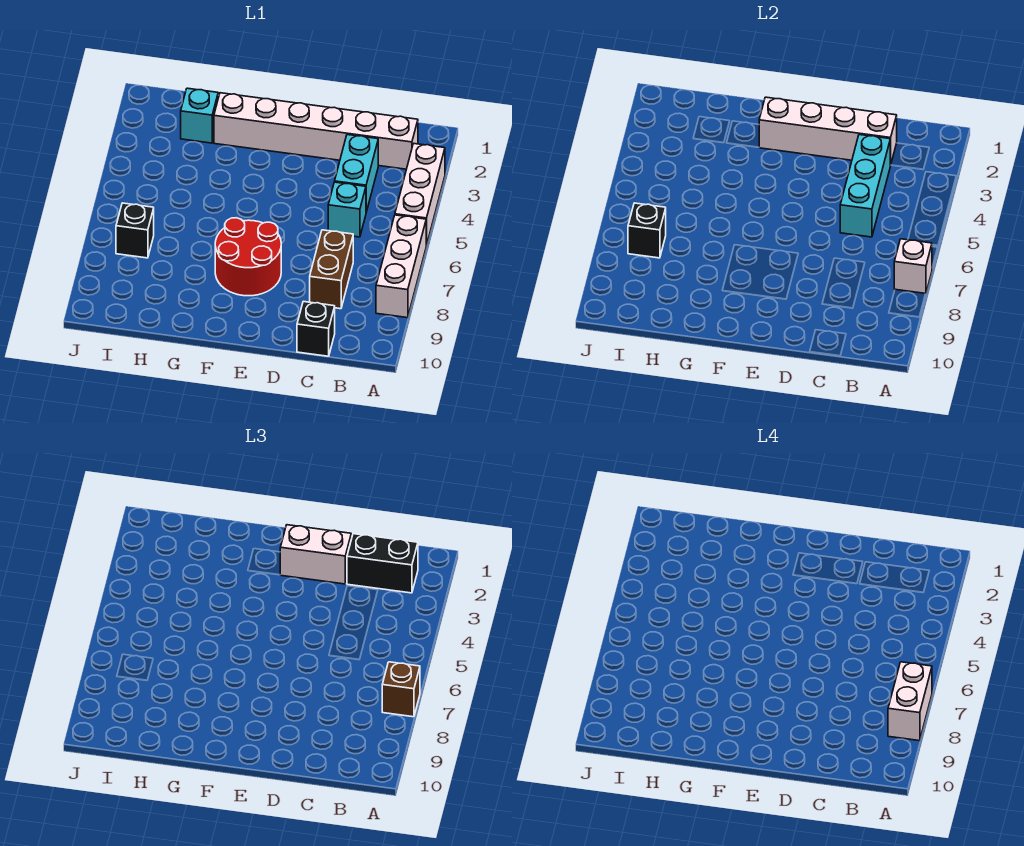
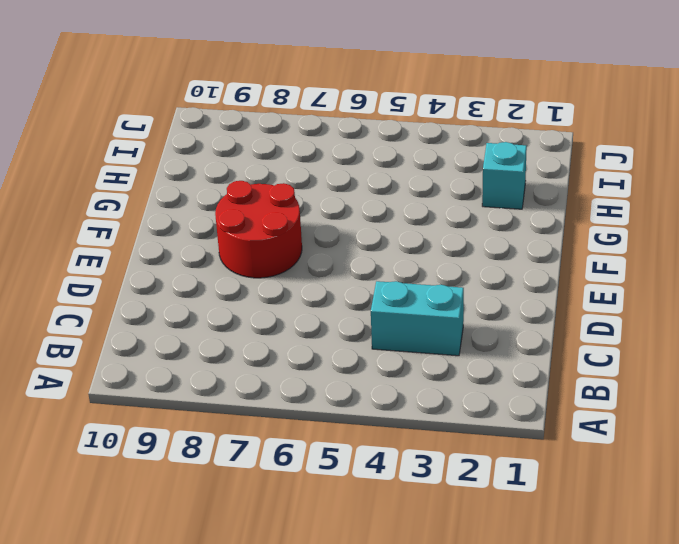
none -> white 1x3 brick [395,144,445,246]
none -> white 1x3 brick [376,215,426,318]
none -> white 1x6 brick [214,93,418,169]

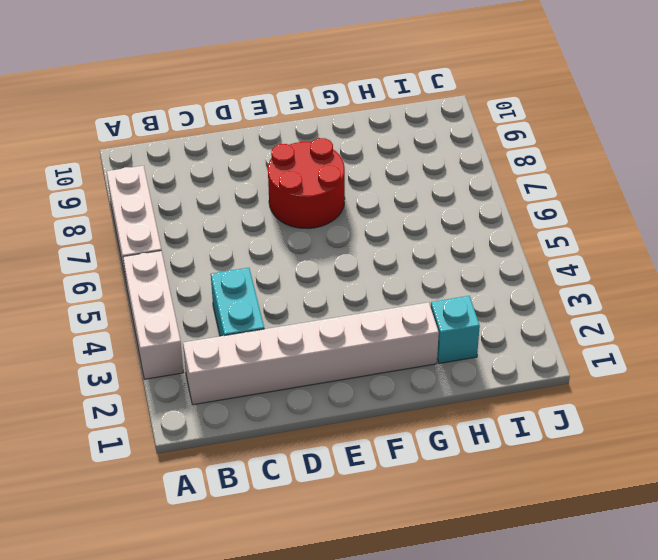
none -> cyan 1x1 brick [328,182,366,237]
none -> brown 1x2 brick [310,230,353,309]
none -> black 1x1 brick [297,301,335,356]

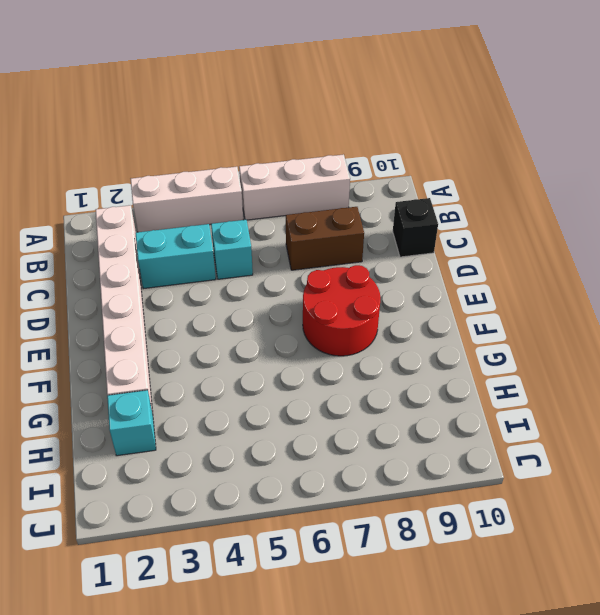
none -> black 1x1 brick [116,203,154,258]
none -> white 1x1 brick [894,239,932,294]
none -> white 1x4 brick [759,97,897,165]

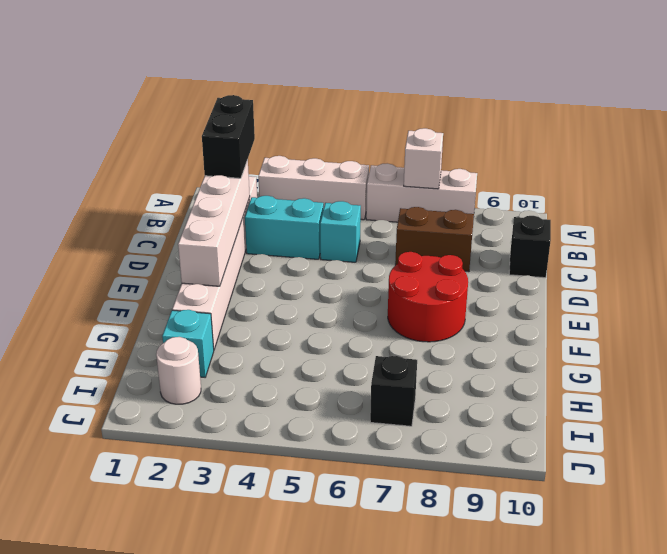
white 1x1 round brick [156,337,201,404] -> none
none -> cyan 1x3 brick [840,135,890,237]
none -> black 1x1 brick [628,203,666,258]
none -> brown 1x1 brick [382,662,420,717]

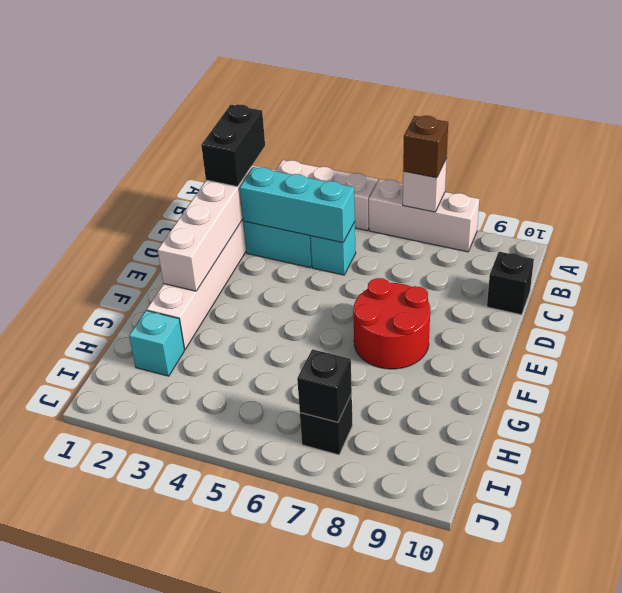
none -> brown 1x2 brick [310,230,353,309]
none -> white 1x2 brick [280,525,351,584]
none -> white 1x2 brick [888,662,932,741]

